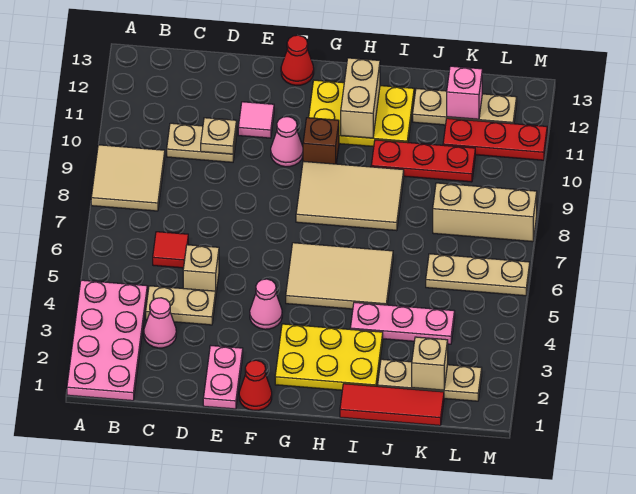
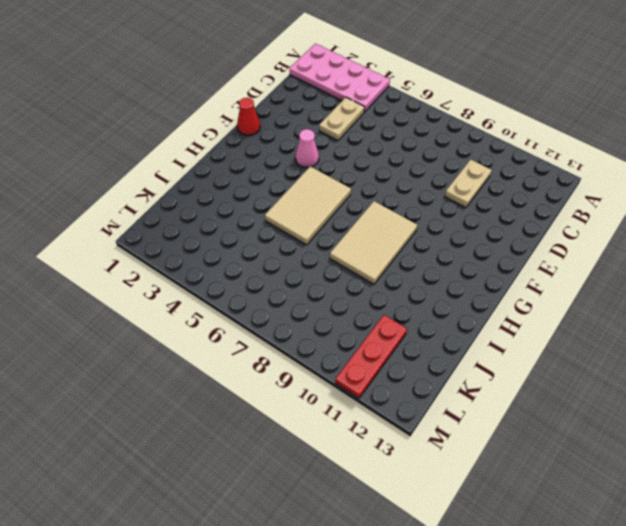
none -> tan 2x2 tile [91,145,165,211]
none -> pink 1x1 cone [144,298,176,348]
none -> red 1x1 tile [153,232,188,268]
none -> tan 1x1 brick [183,245,219,292]

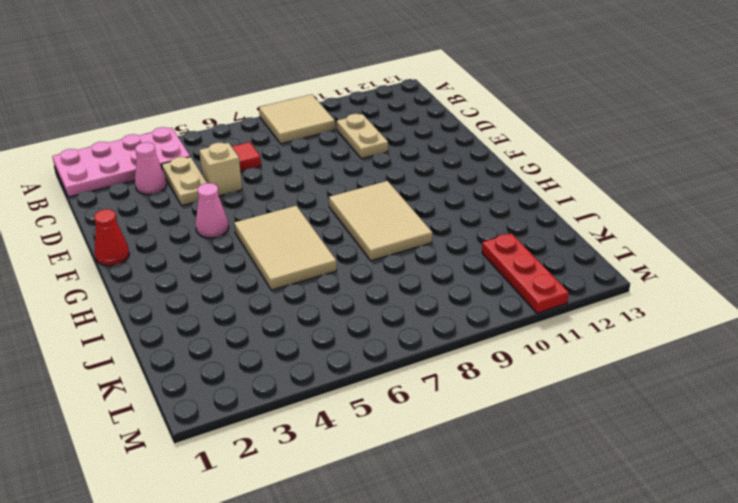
none -> pink 1x2 plate [203,346,243,409]
none -> pink 1x1 tile [238,102,274,138]
none -> pink 1x1 cone [271,117,303,167]
none -> red 1x1 cone [281,35,314,85]

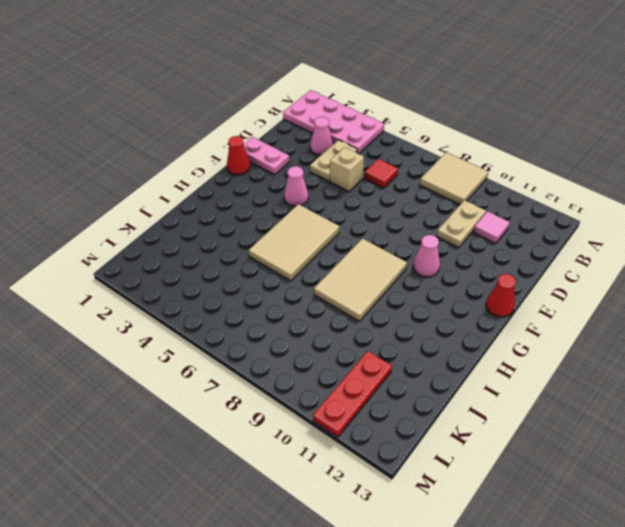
pink 1x1 tile [474,211,510,244] -> pink 1x1 tile moved to [238,102,274,138]
none -> yellow 2x3 plate [275,324,383,390]
none -> brown 1x1 brick [303,118,339,164]
none -> yellow 2x3 plate [309,80,414,147]
none -> red 1x3 tile [340,384,444,426]

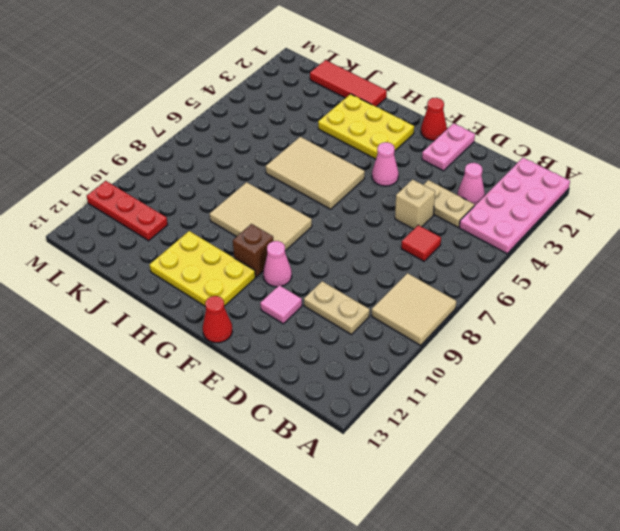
none -> pink 1x3 plate [350,302,455,344]
none -> red 1x3 plate [371,140,475,182]
none -> tan 1x3 plate [378,359,482,401]
none -> tan 1x3 plate [413,89,517,125]

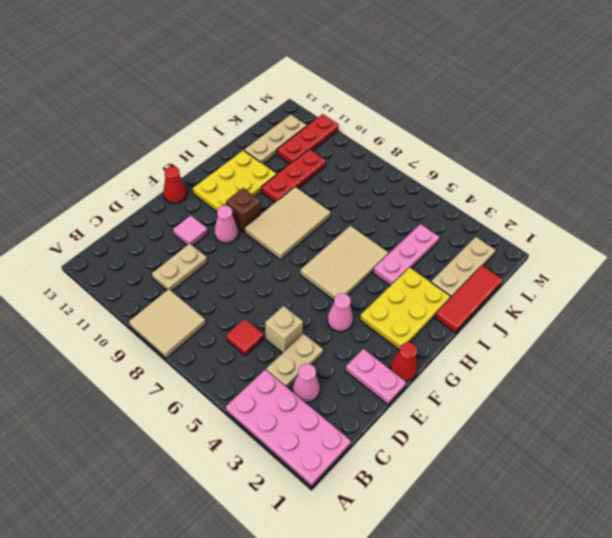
none -> tan 1x3 plate [426,254,530,296]
none -> tan 1x3 brick [433,183,537,242]
none -> tan 1x1 plate [201,118,237,154]
none -> tan 1x2 brick [341,58,380,138]

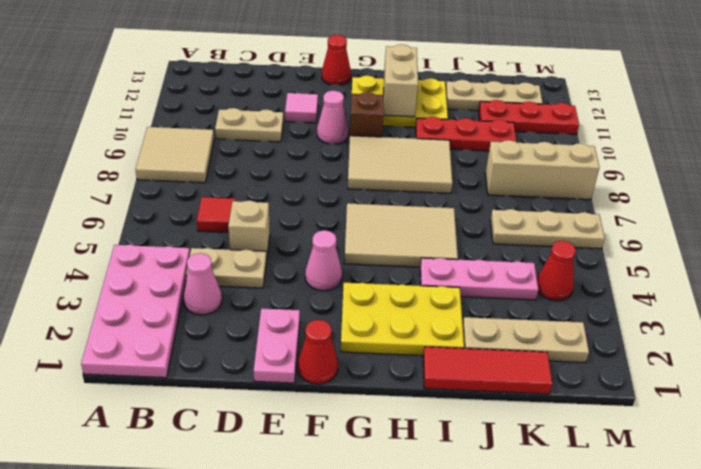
red 1x1 cone [537,241,576,301] -> none
none -> tan 1x1 plate [201,118,237,154]
none -> tan 1x1 brick [412,337,448,390]
none -> pink 1x1 brick [447,66,482,119]

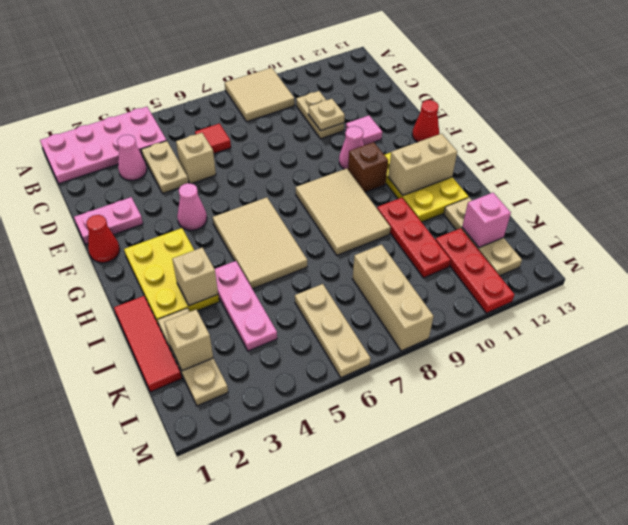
tan 1x1 brick [172,247,218,306] -> none

